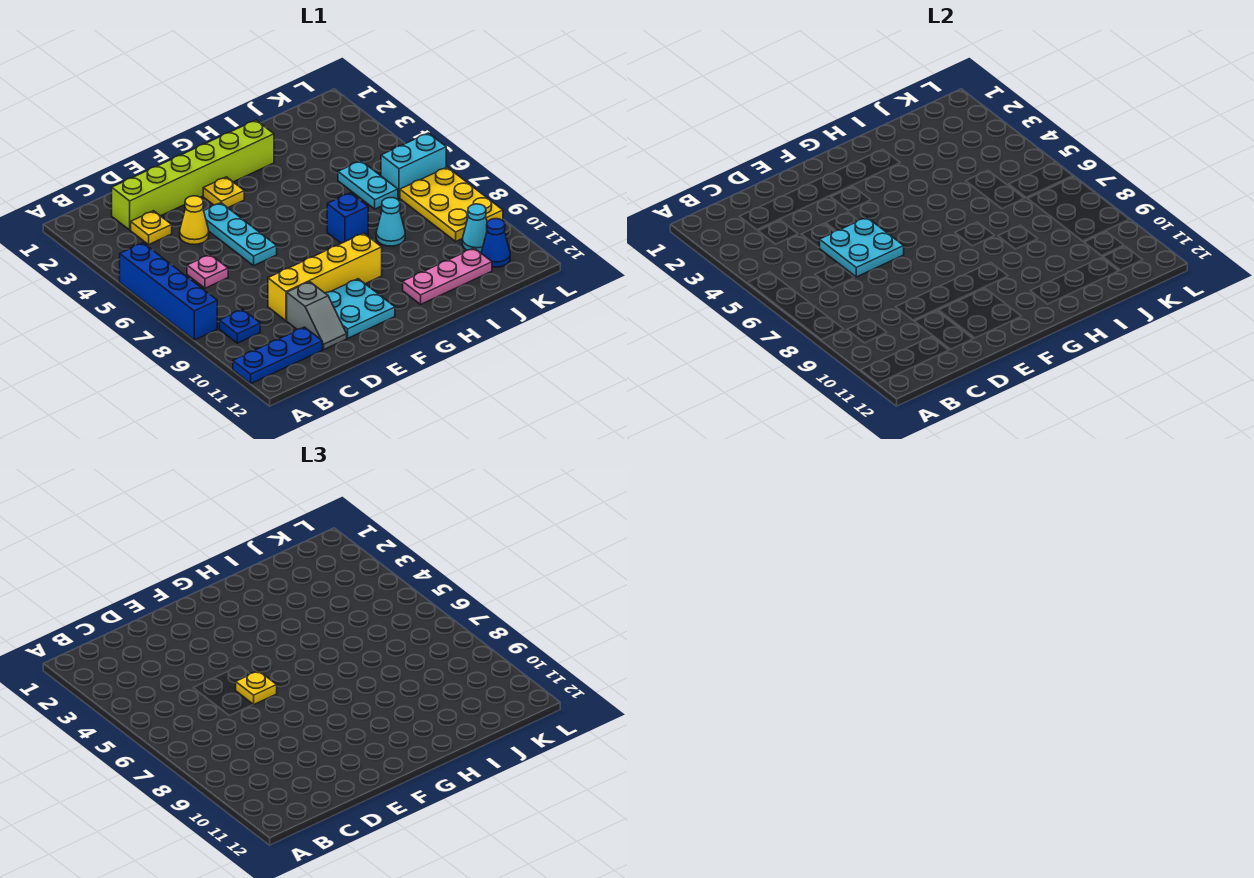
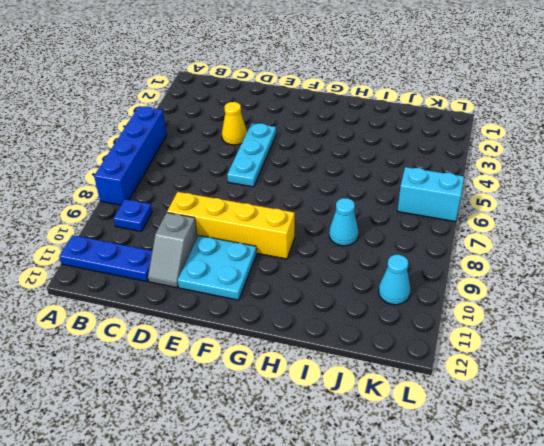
none -> lime 1x6 brick [112,120,274,230]
none -> yellow 1x1 plate [131,211,172,245]
none -> pink 1x1 plate [187,255,228,288]

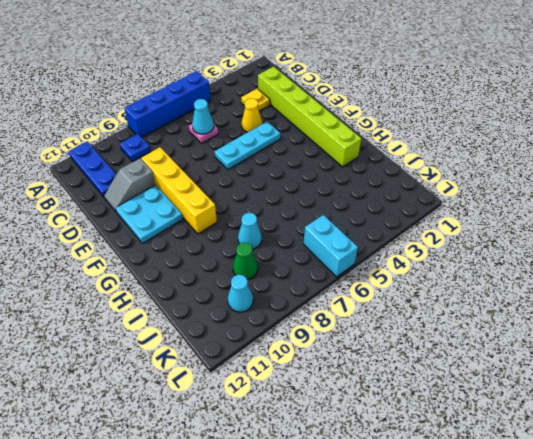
cyan 1x1 cone [192,99,214,134] -> none
green 1x1 cone [233,243,258,279] -> none
none -> yellow 1x1 plate [203,177,244,208]
none -> blue 1x1 brick [327,193,368,243]
none -> pink 1x3 plate [403,248,492,304]

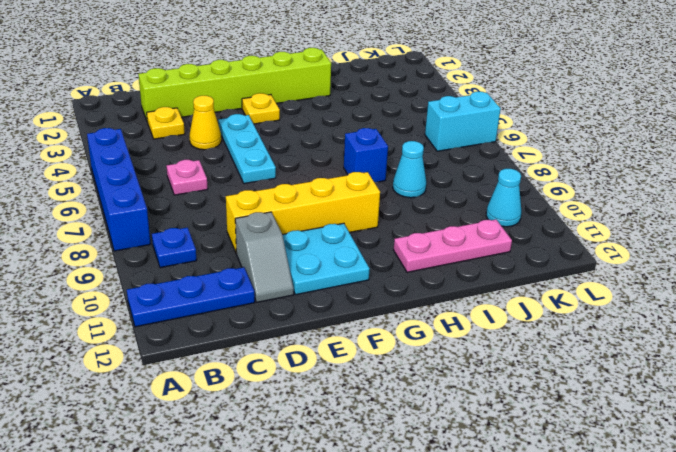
none -> cyan 1x2 plate [338,161,398,209]
none -> yellow 2x3 plate [400,167,503,241]
none -> blue 1x1 cone [481,219,510,267]

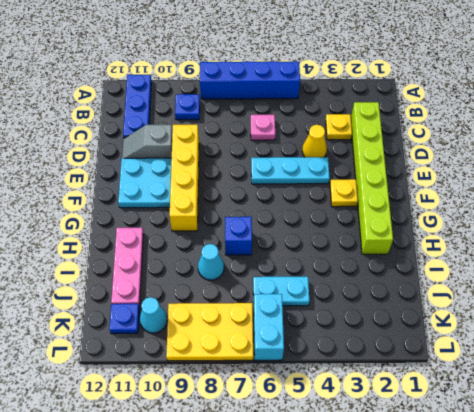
blue 1x1 plate [109,304,139,334] -> blue 1x1 cone [481,219,510,267]
none -> cyan 2x2 plate [820,217,904,277]
none -> yellow 1x1 plate [236,671,277,705]

